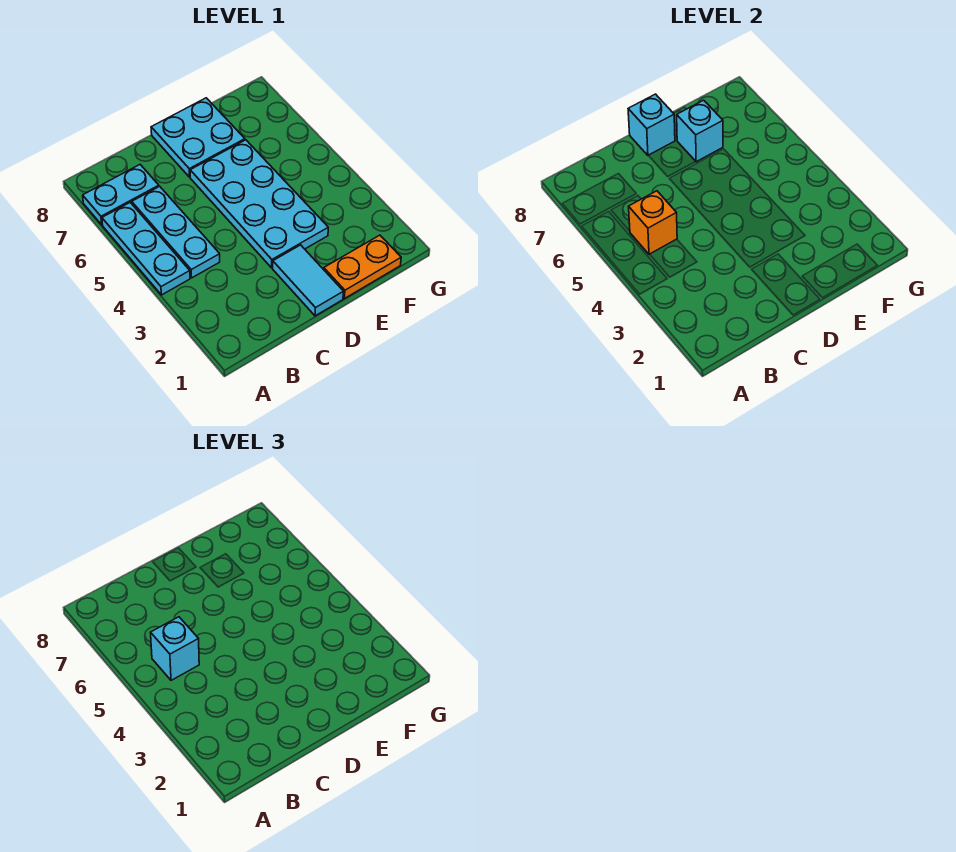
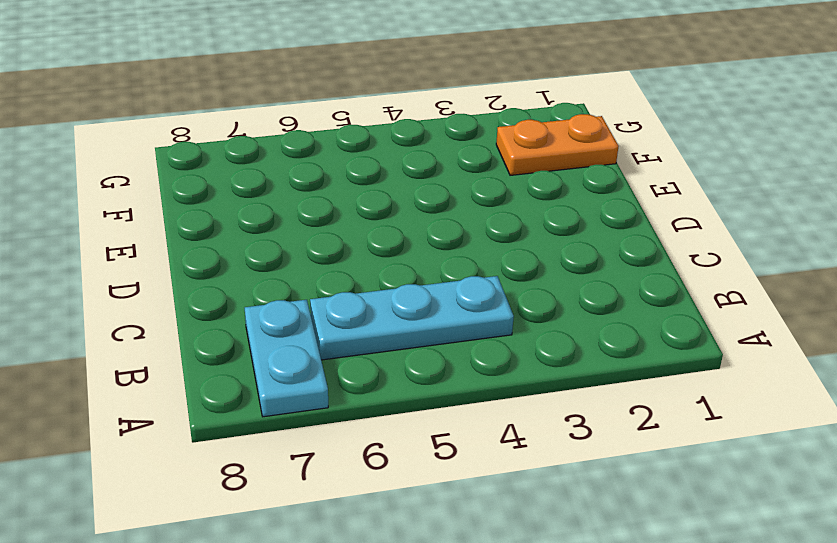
orange 1x2 plate [496,114,619,175] -> orange 1x2 plate turned to [324,235,401,299]
none -> cyan 1x3 plate [102,202,190,295]
none -> cyan 1x2 tile [273,245,344,316]

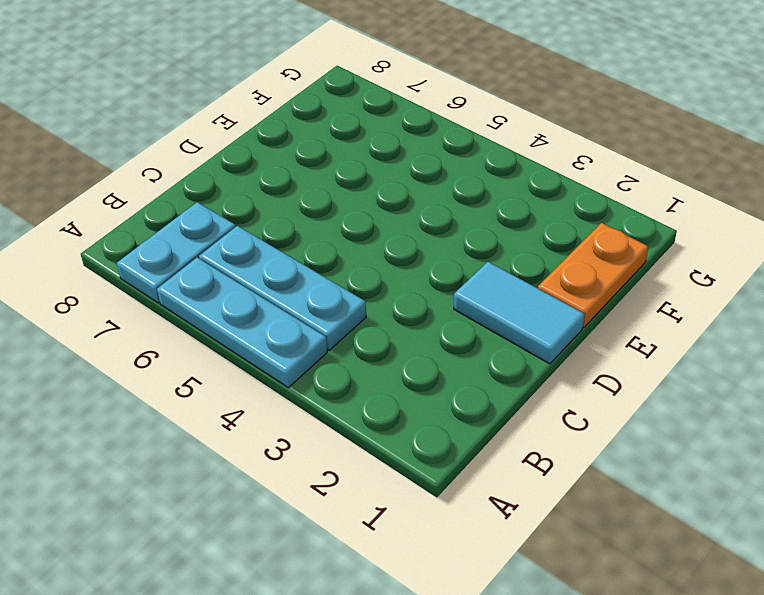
none -> cyan 2x4 plate [190,140,328,268]
none -> cyan 2x2 plate [151,98,245,177]

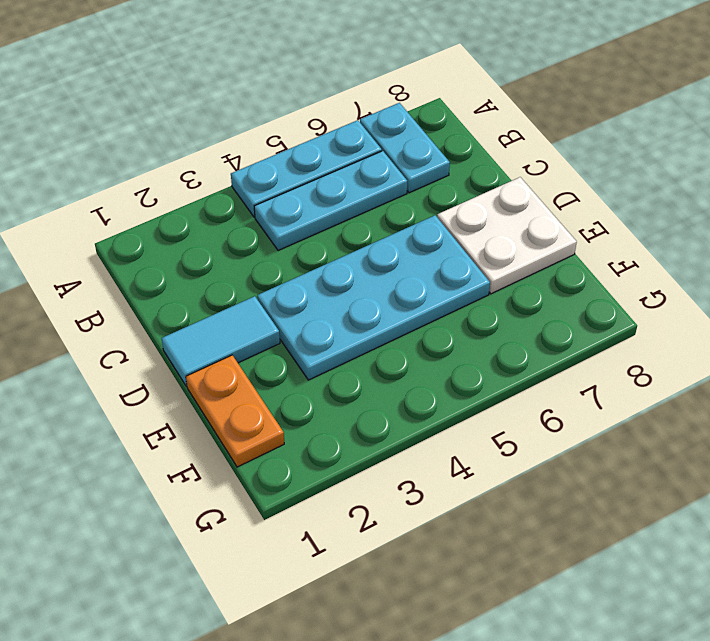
white 2x2 plate [437,177,577,294] -> cyan 2x2 plate [151,98,245,177]
none -> orange 1x1 brick [629,191,677,254]
none -> cyan 1x1 brick [628,94,675,156]

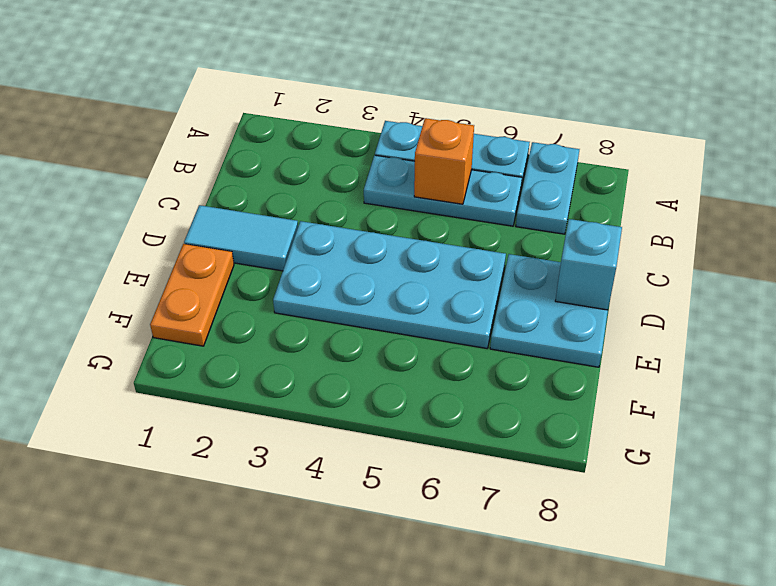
none -> cyan 1x1 brick [677,100,723,162]
none -> cyan 1x1 brick [151,617,199,680]

